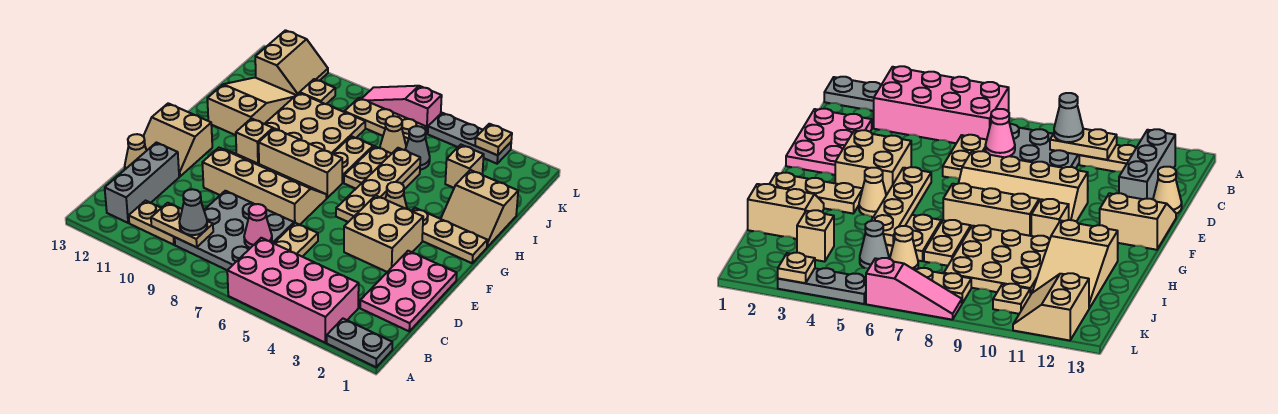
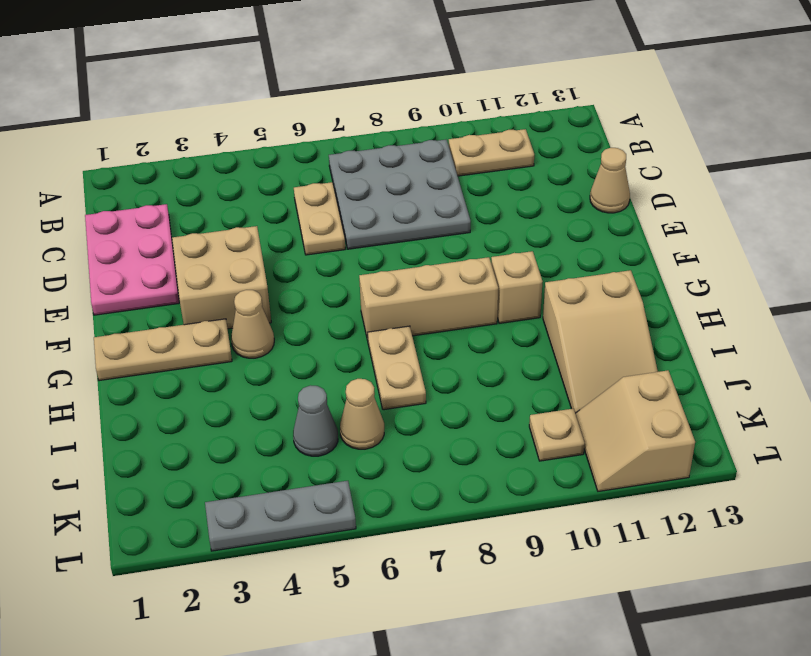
none -> grey 1x2 plate [327,319,392,367]
none -> pink 2x4 brick [227,238,359,343]
none -> grey 1x3 brick [105,143,179,223]
none -> tan 2x4 slope [202,148,326,225]

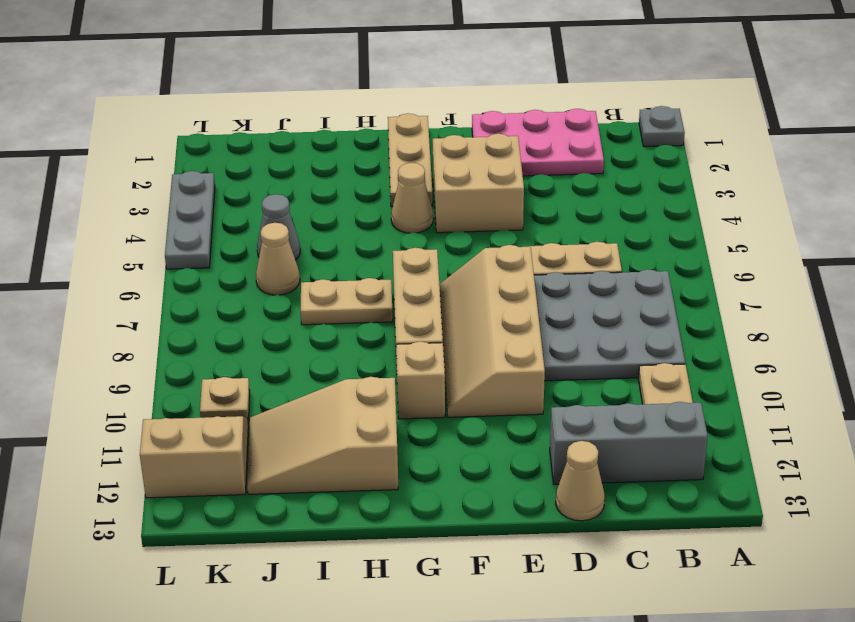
grey 1x1 plate [639,106,685,147] -> grey 1x2 plate [327,319,392,367]
none -> pink 2x4 brick [227,238,359,343]
none -> tan 2x2 slope [143,103,212,177]
none -> tan 2x2 slope [441,170,518,247]
none -> tan 2x2 plate [344,146,420,189]

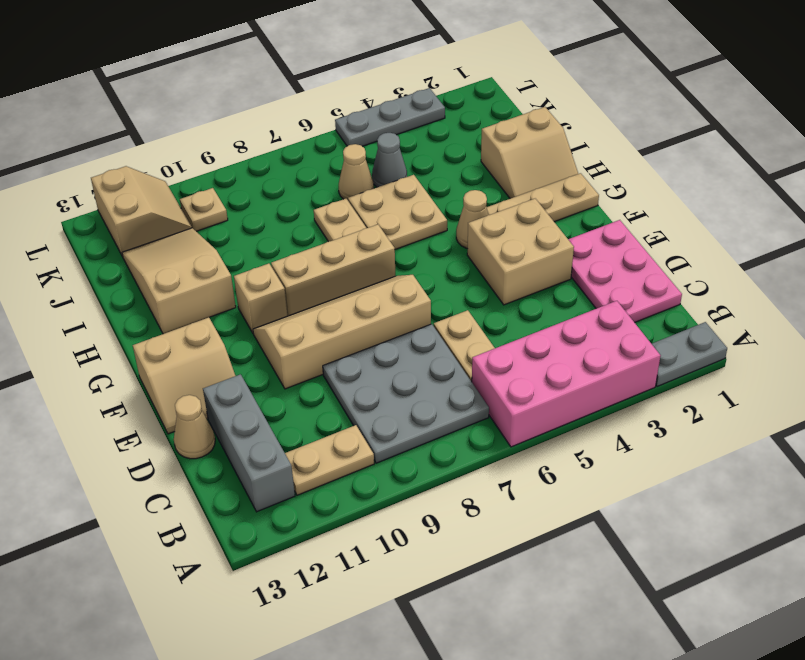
none -> tan 3x3 plate [265,93,365,154]
none -> tan 1x1 brick [445,145,484,188]
none -> tan 1x3 plate [344,98,426,146]
none -> pink 1x3 slope [362,86,442,134]

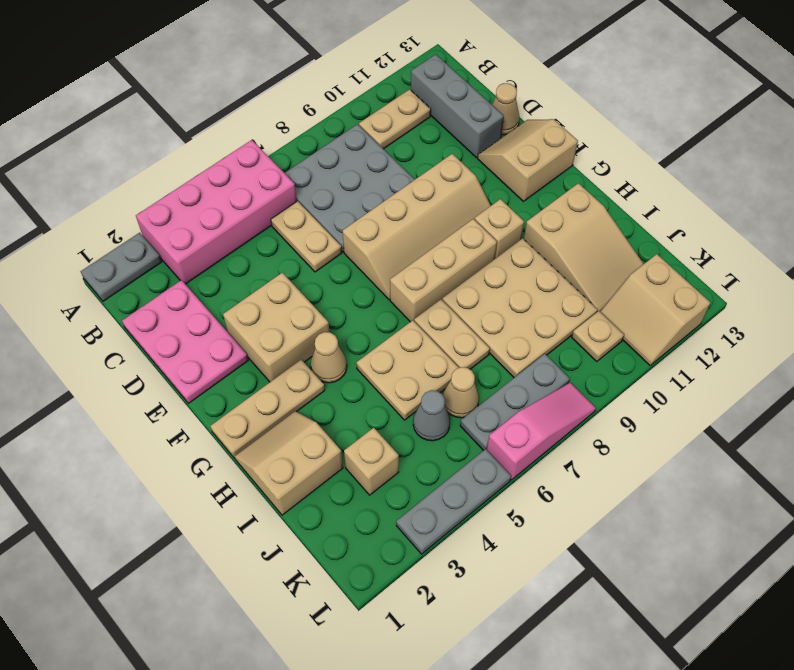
grey 1x3 plate [460,354,570,451] -> tan 1x3 plate [344,98,426,146]
none -> tan 1x2 plate [151,203,213,247]
none -> pink 1x1 cone [244,204,272,248]
none -> tan 1x4 plate [336,148,420,222]
none -> tan 1x1 plate [475,124,512,155]

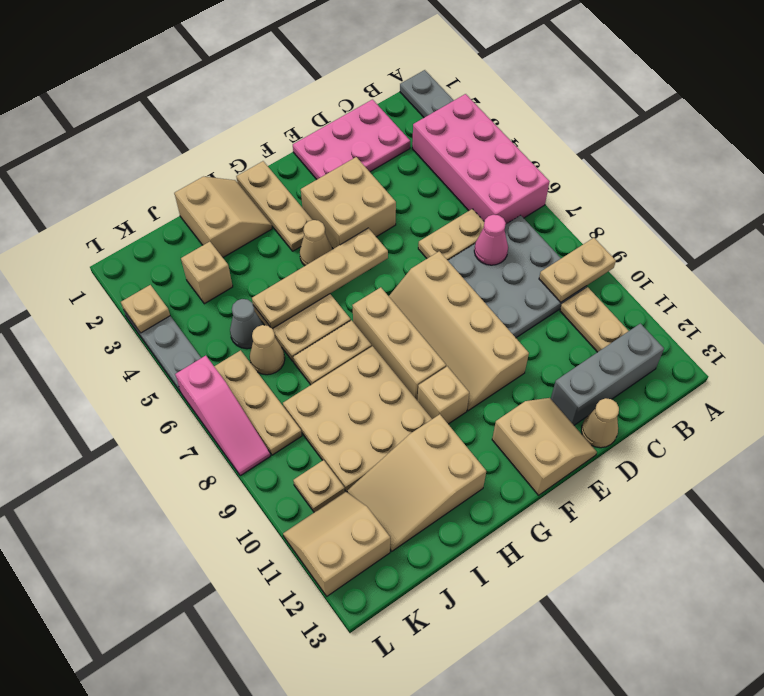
tan 1x2 plate [539,238,616,302] -> tan 1x2 plate turned to [151,203,213,247]
none -> grey 1x1 cone [179,189,207,235]

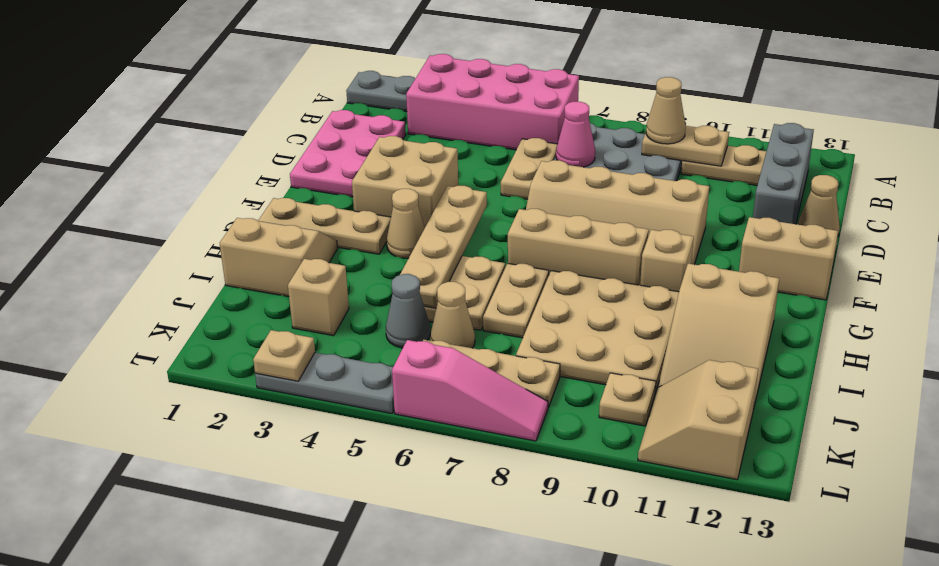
tan 1x1 cone [646,77,686,144] -> grey 1x1 cone [179,189,207,235]

